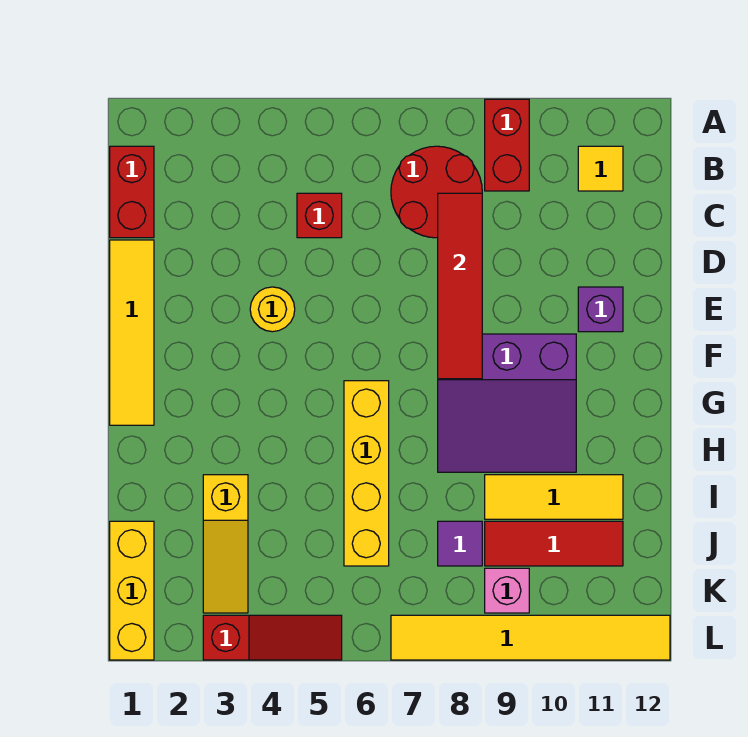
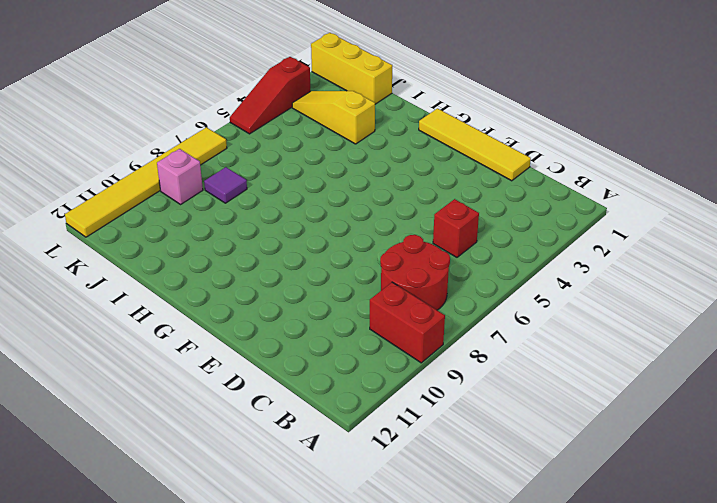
none -> red 1x2 brick [110,146,154,238]
none -> yellow 1x1 tile [578,146,623,191]
none -> yellow 1x1 round brick [250,287,295,332]

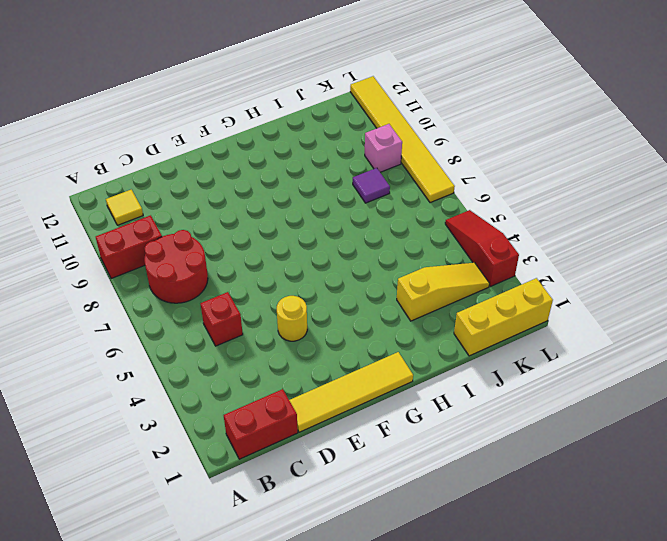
none -> purple 1x1 brick [578,287,623,332]
none -> purple 3x3 slope [438,334,576,472]
none -> yellow 1x4 brick [344,381,389,566]

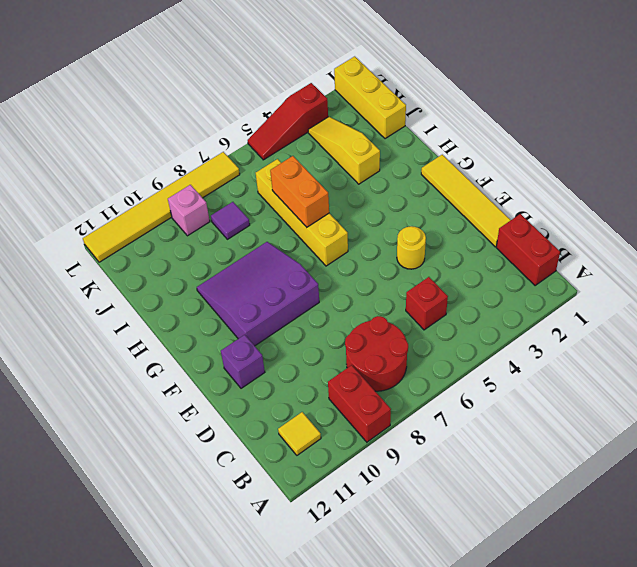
orange 1x2 brick [270,156,329,227] -> none
none -> yellow 1x3 tile [485,475,623,519]
none -> red 1x3 tile [485,521,623,566]
none -> red 1x4 tile [438,193,482,379]

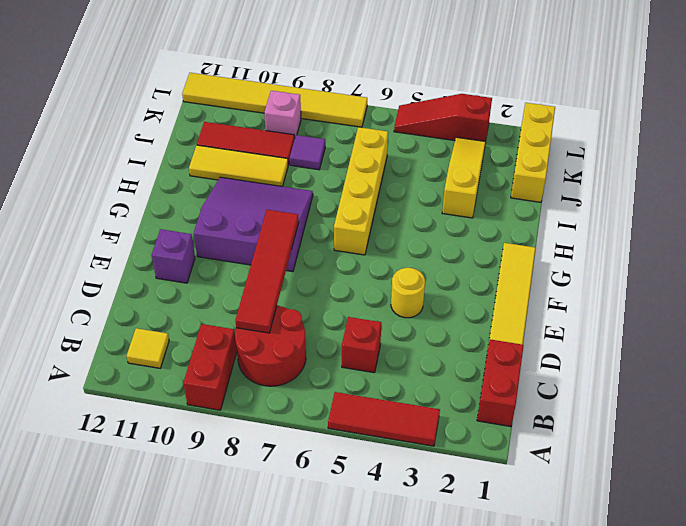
red 1x3 tile [328,392,440,446] -> none

